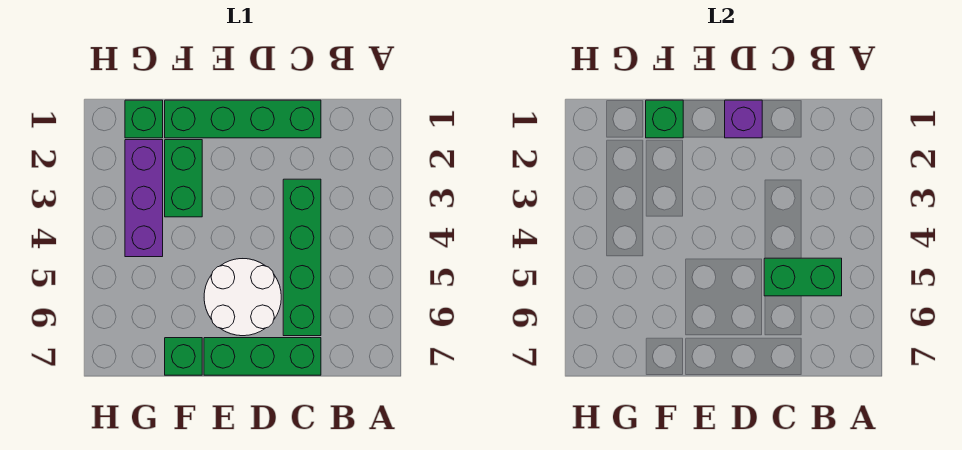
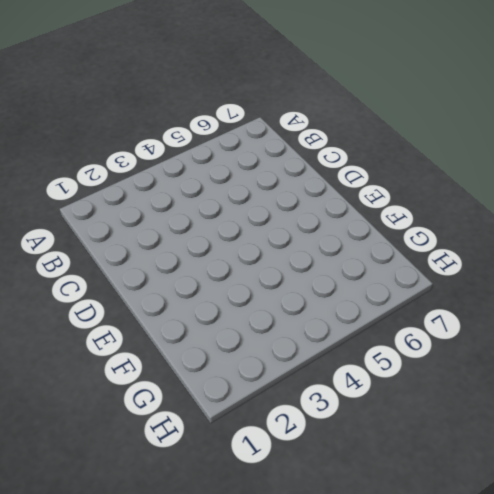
none -> green 1x4 brick [165,100,321,138]
none -> green 1x4 brick [283,179,321,336]

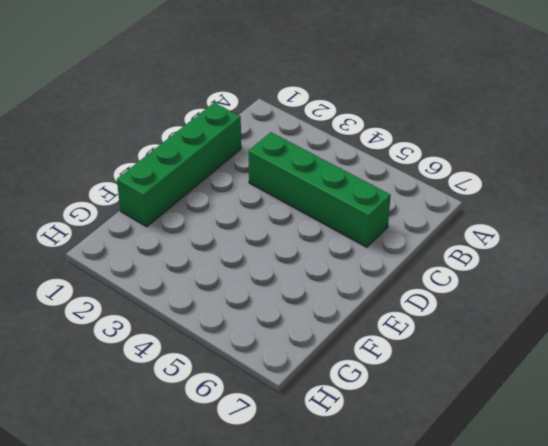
none -> green 1x3 brick [204,338,321,375]
none -> white 2x2 round brick [204,259,281,336]

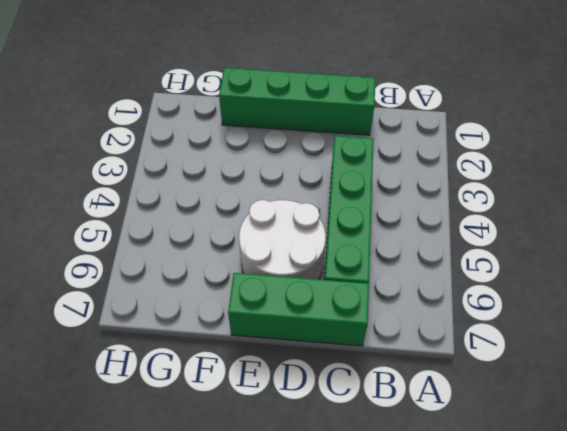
none -> green 1x2 brick [165,140,202,217]
none -> green 1x1 brick [165,338,202,375]

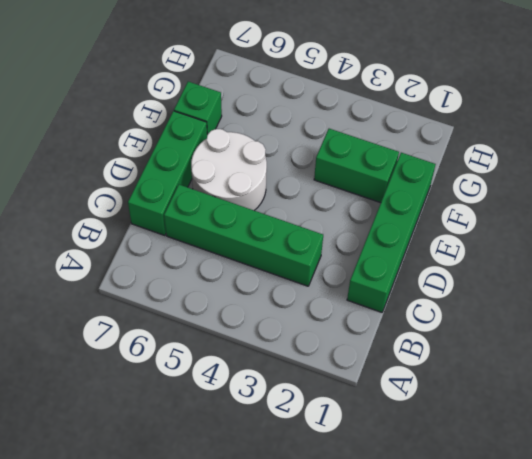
none -> green 1x1 brick [125,100,163,138]
none -> purple 1x3 brick [125,140,163,257]

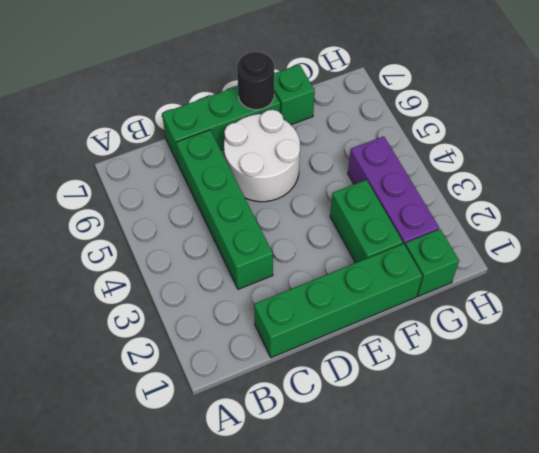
black 1x1 round brick [237,52,274,110] -> none
none -> green 1x2 brick [764,258,842,296]
none -> purple 1x1 brick [725,100,762,138]

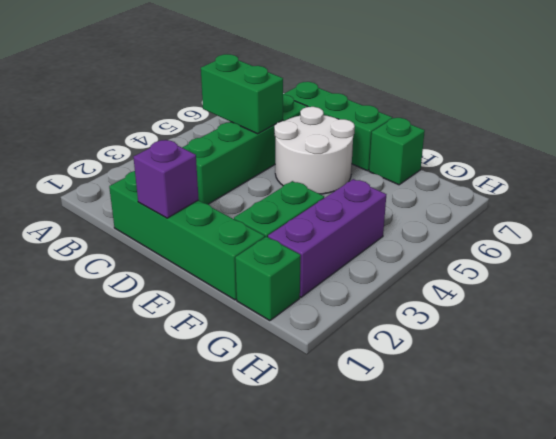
none -> green 1x1 brick [646,100,683,138]

